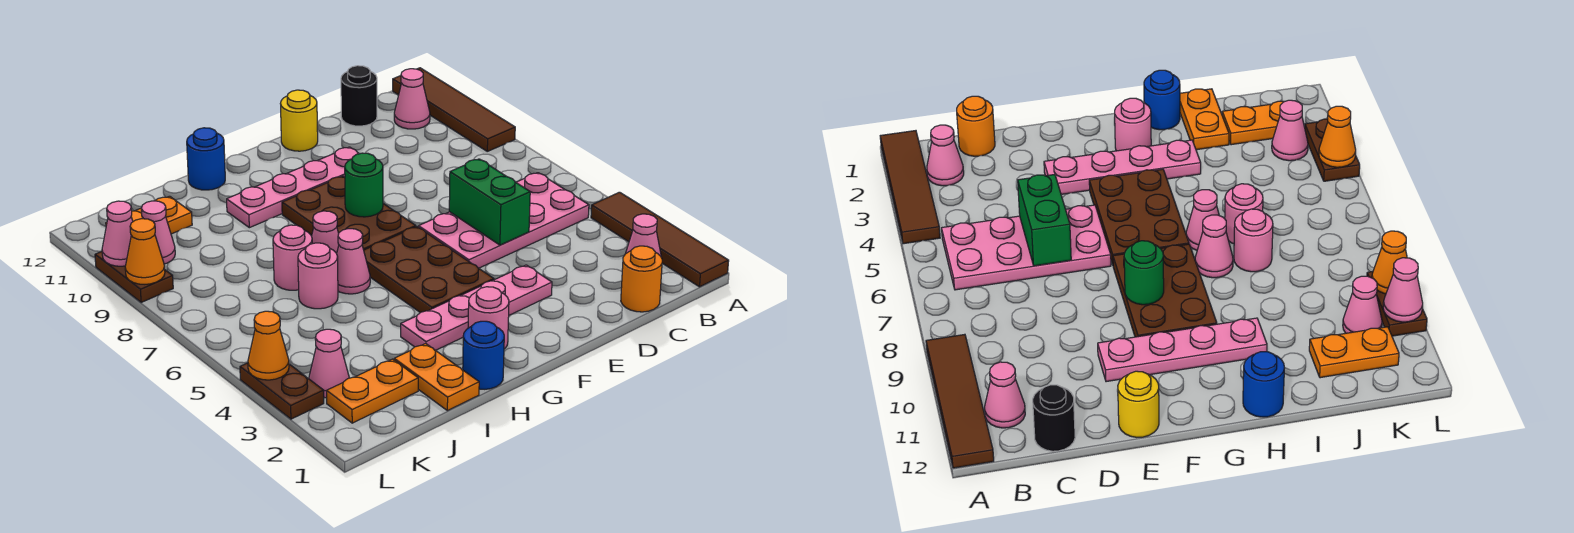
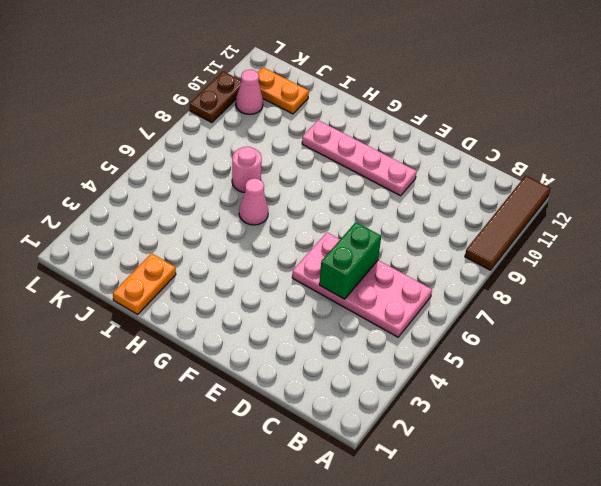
none -> brown 1x4 tile [591,192,729,287]
none -> pink 1x1 cone [626,214,661,256]
none -> pink 1x1 cone [394,69,430,129]
none -> orange 1x1 round brick [621,246,662,312]

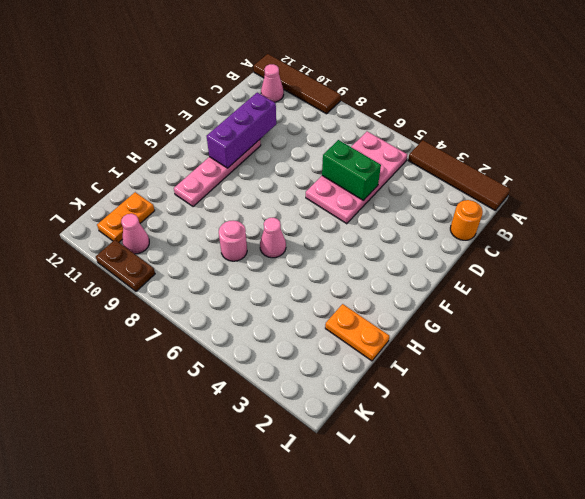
purple 1x3 brick [207,93,276,168] -> none
none -> pink 1x1 cone [626,214,661,256]
none -> black 1x1 round brick [341,66,377,126]
none -> pink 1x4 plate [401,265,552,350]
none -> yellow 1x1 round brick [281,90,318,151]

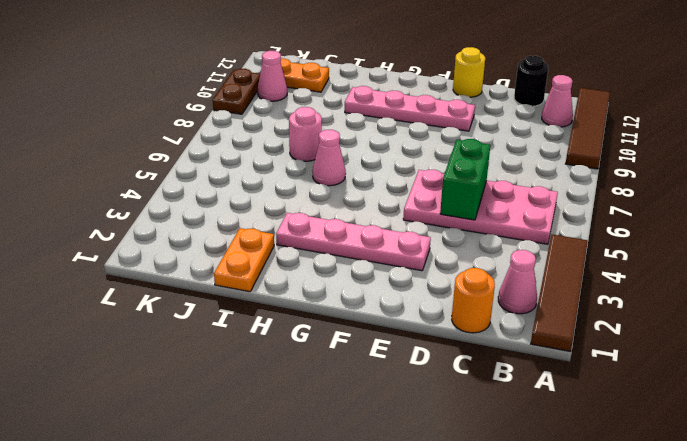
none -> brown 2x3 plate [364,227,494,313]
none -> brown 2x3 plate [282,176,416,250]
none -> pink 1x1 round brick [468,287,509,349]
none -> blue 1x1 round brick [463,321,504,389]

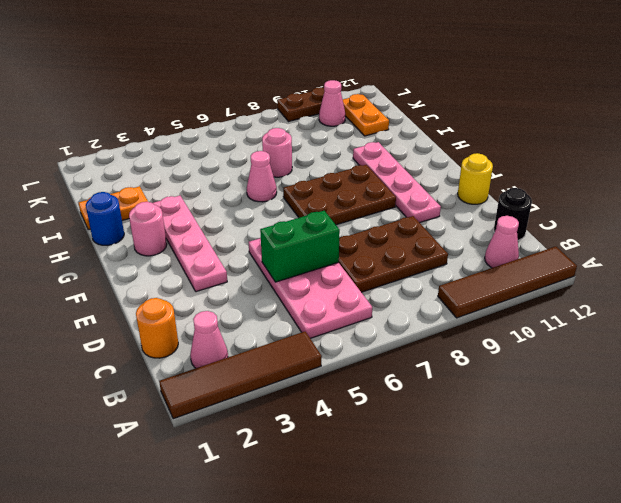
brown 2x3 plate [339,216,448,292] -> brown 2x3 plate moved to [364,227,494,313]
none -> pink 1x1 cone [312,211,339,253]
none -> blue 1x1 round brick [187,128,225,190]
none -> pink 1x1 round brick [298,243,338,309]
none -> orange 1x2 plate [327,359,418,423]

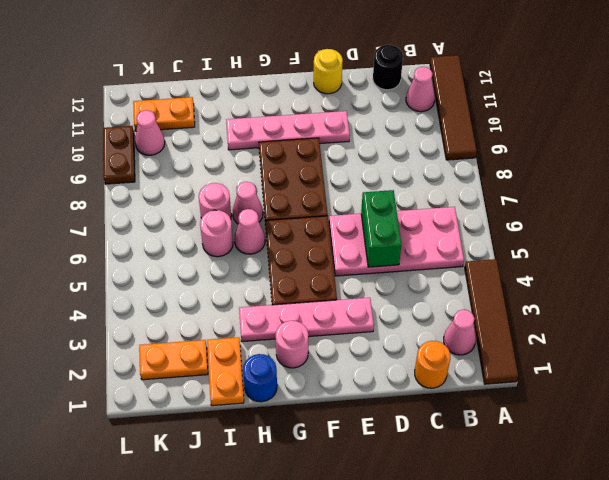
none -> blue 1x1 round brick [187,128,225,190]
none -> pink 1x1 cone [309,329,349,398]
none -> brown 1x2 plate [240,363,324,419]
none -> green 1x1 round brick [345,153,383,217]

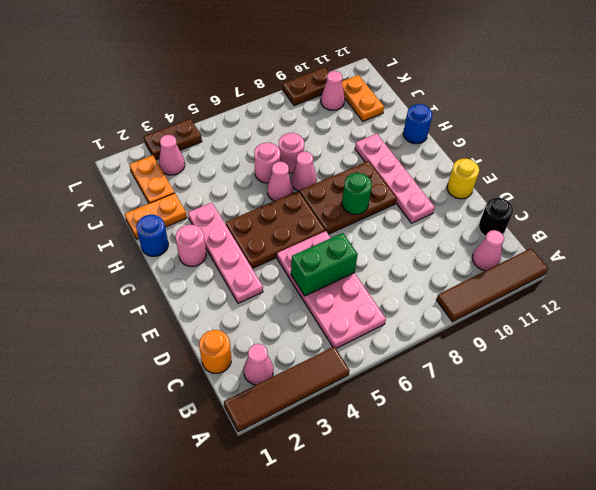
none -> orange 1x1 cone [248,311,289,380]
none -> orange 1x1 cone [125,219,165,284]
none -> pink 1x1 cone [102,201,133,266]

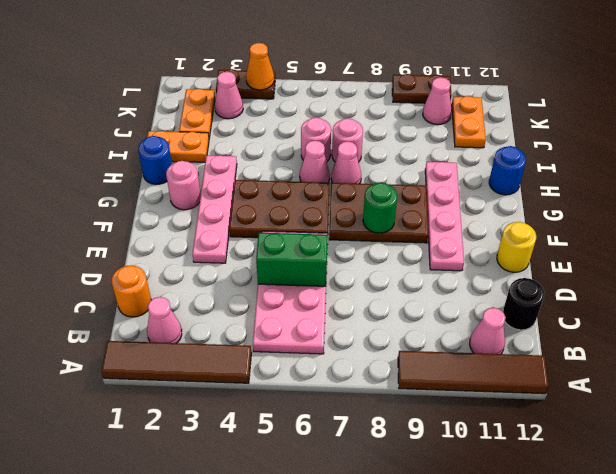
none -> orange 1x1 cone [125,219,165,284]
none -> pink 1x1 cone [102,201,133,266]

